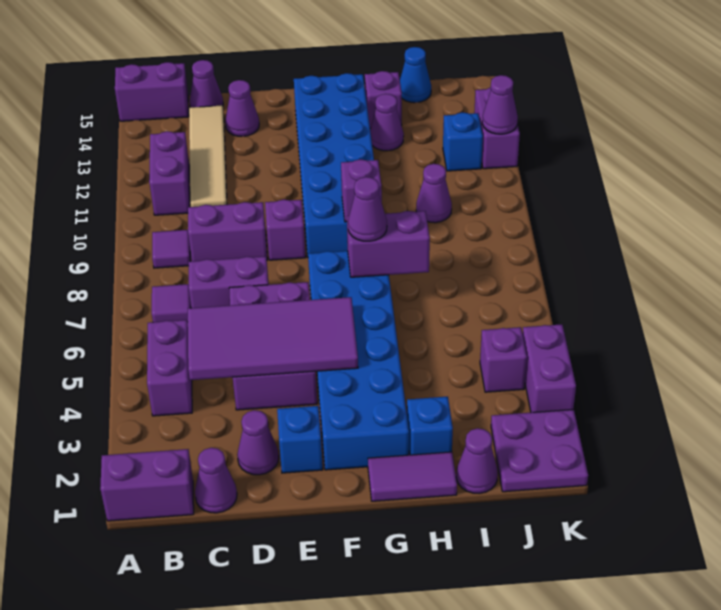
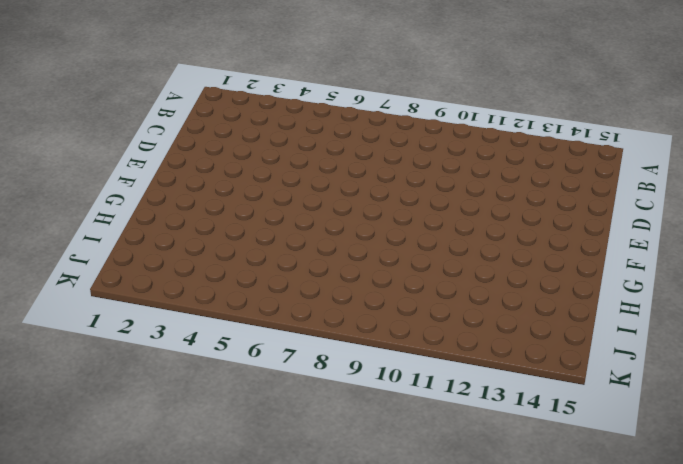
none -> purple 1x2 brick [100,449,194,521]
none -> purple 1x2 brick [115,62,189,121]
none -> purple 1x2 brick [147,320,192,416]
none -> purple 1x1 tile [152,284,191,322]

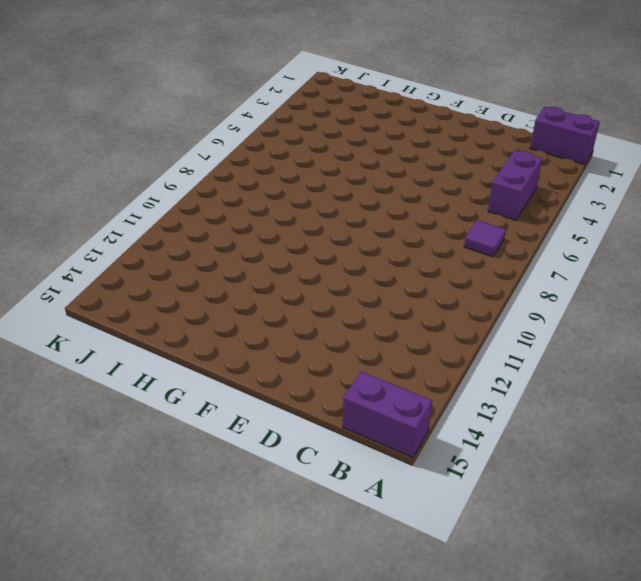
none -> purple 1x1 tile [152,230,190,268]
none -> purple 1x2 brick [149,131,190,215]
none -> purple 1x1 cone [195,448,237,513]
none -> purple 1x2 brick [188,256,269,308]

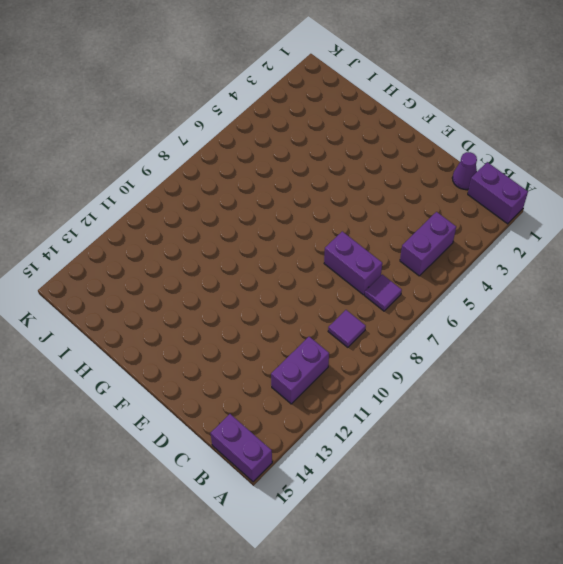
none -> purple 1x2 brick [188,202,267,261]
none -> tan 1x4 tile [189,105,227,207]
none -> purple 1x1 cone [190,60,223,107]
none -> purple 1x1 cone [237,410,279,475]

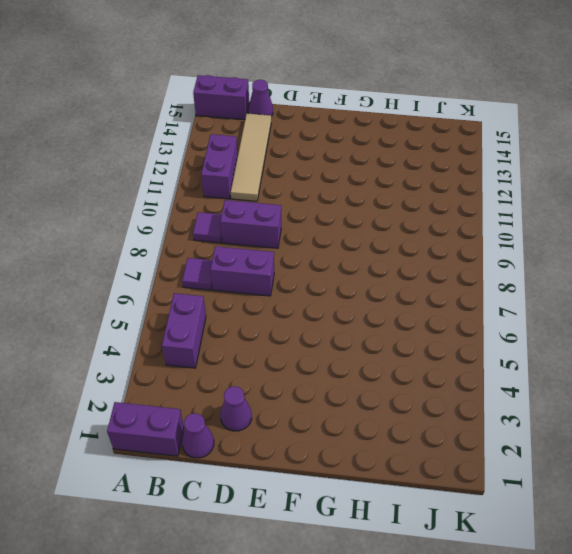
none -> purple 2x3 brick [229,282,317,410]
none -> purple 1x1 cone [225,80,259,137]
none -> blue 1x1 brick [277,406,323,473]
none -> purple 1x1 brick [265,200,306,260]

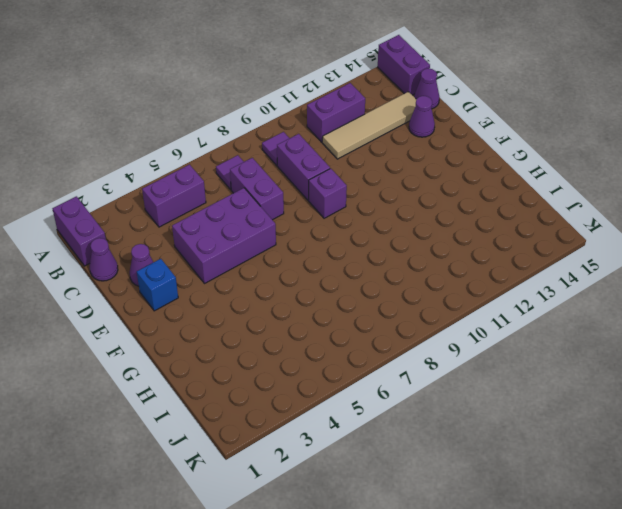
none -> blue 2x6 brick [308,251,409,470]
none -> blue 2x6 brick [294,73,374,257]
none -> purple 1x2 tile [368,452,457,501]
none -> blue 1x1 brick [407,397,453,455]

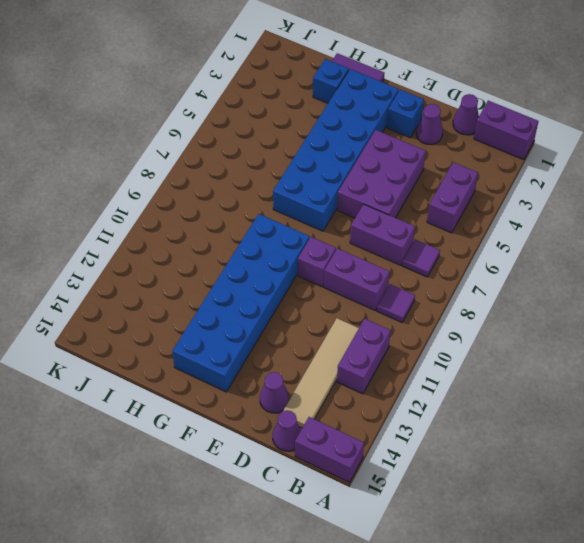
none -> purple 1x1 cone [370,94,404,151]
none -> purple 1x1 brick [365,71,402,128]
none -> purple 1x1 cone [456,428,498,494]
none -> purple 1x1 cone [416,164,452,223]

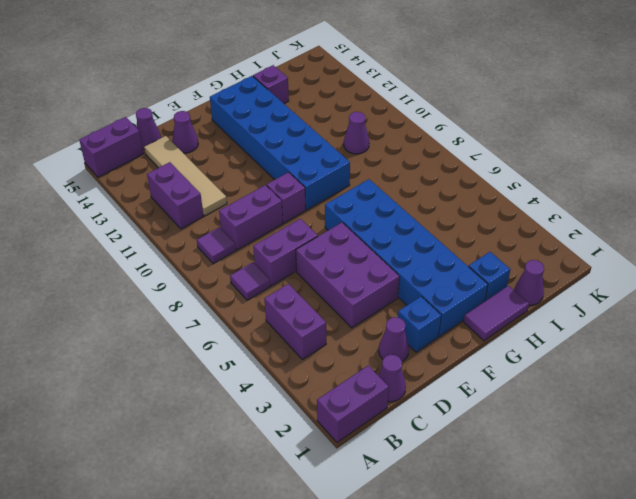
none -> purple 1x1 cone [370,94,404,151]
none -> blue 1x1 cone [400,47,431,103]
none -> purple 2x2 plate [491,409,588,492]
none -> purple 1x1 brick [480,327,527,392]

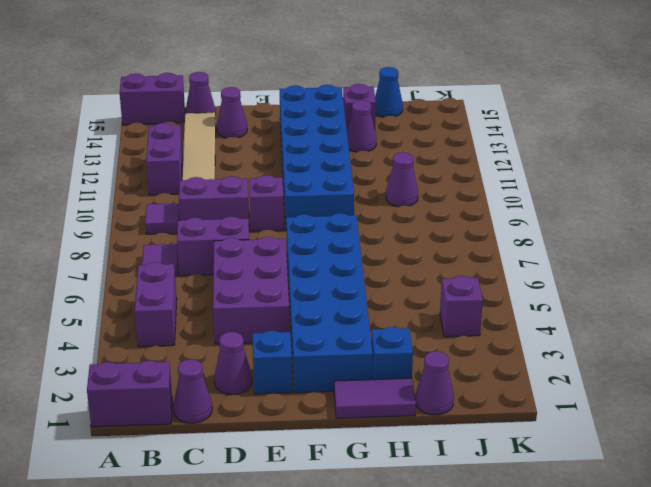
none -> purple 2x2 plate [491,409,588,492]
none -> blue 1x1 brick [443,112,483,171]
none -> purple 1x2 brick [523,324,576,413]
none -> purple 1x2 brick [474,88,520,169]

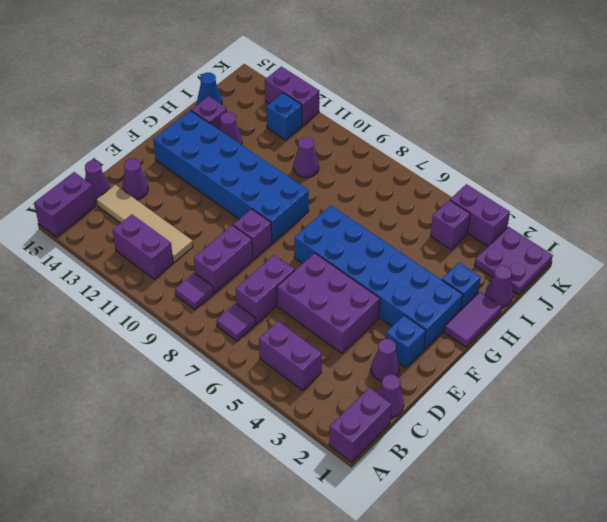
none -> purple 2x4 tile [187,297,358,380]
none -> purple 1x2 brick [347,211,430,277]
none -> purple 1x1 brick [341,160,382,222]
none -> purple 1x1 cone [482,75,518,134]

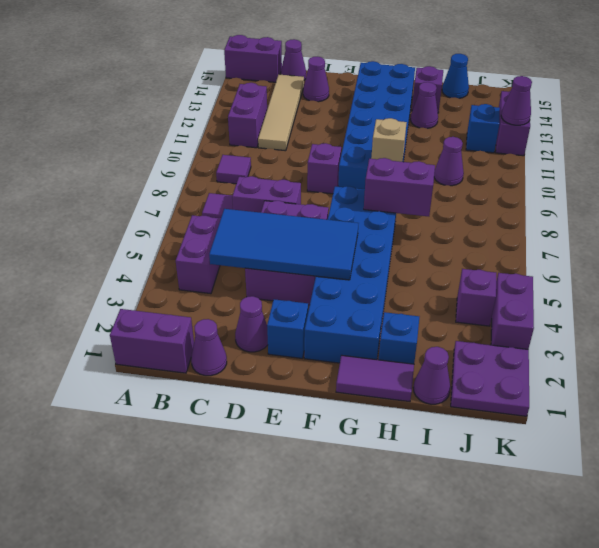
blue 2x4 tile [209,209,359,280] -> purple 2x4 tile [187,297,358,380]
tan 1x1 brick [371,118,407,162] -> purple 1x1 brick [341,160,382,222]
none -> purple 1x2 brick [188,202,267,261]
none -> purple 1x1 cone [348,177,387,241]

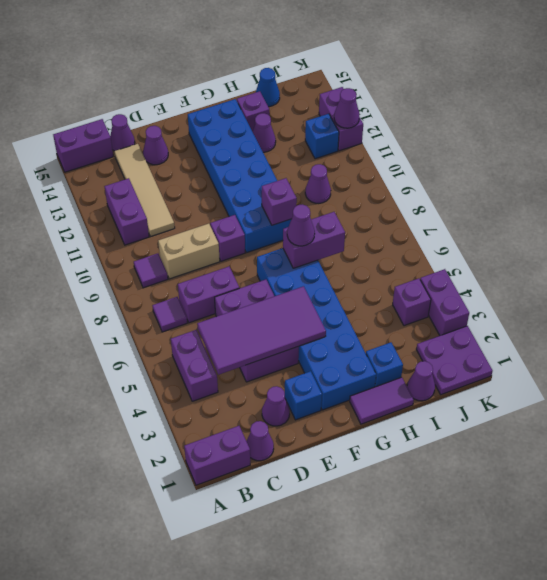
tan 1x2 brick [158,224,220,279] -> purple 1x2 brick [188,202,267,261]

